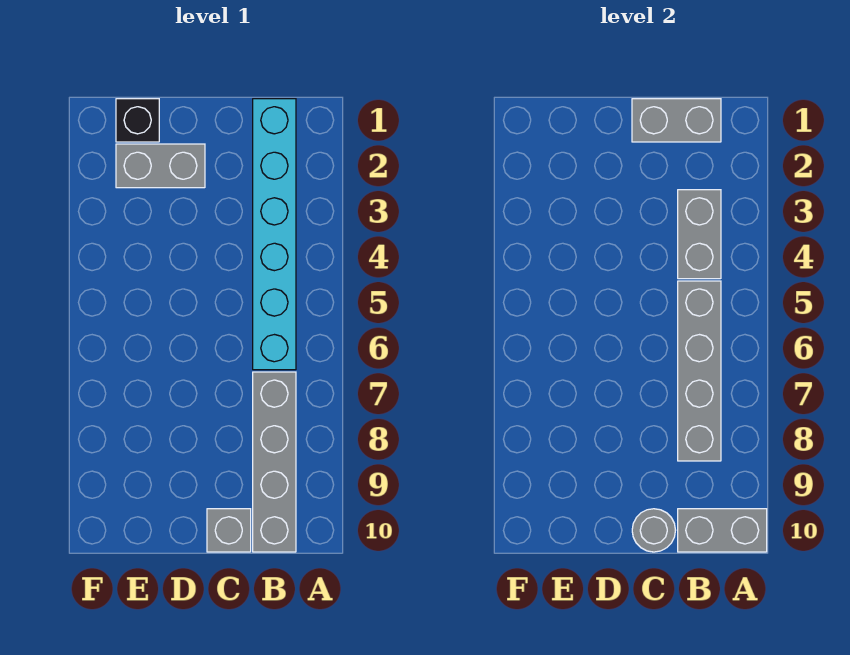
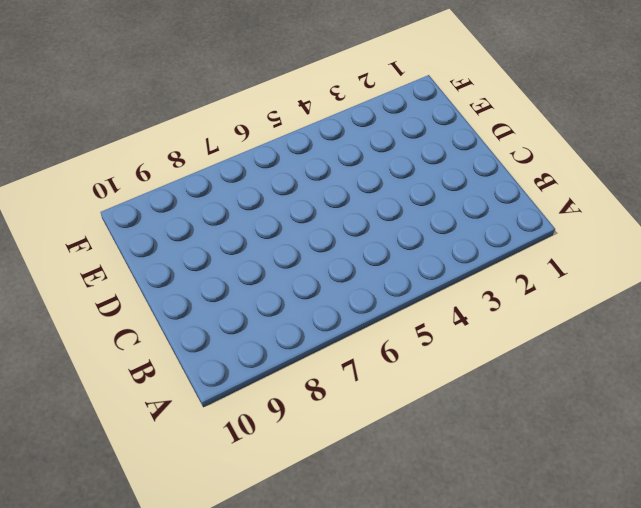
none -> cyan 1x6 brick [253,99,296,370]
none -> grey 1x4 brick [253,372,296,552]

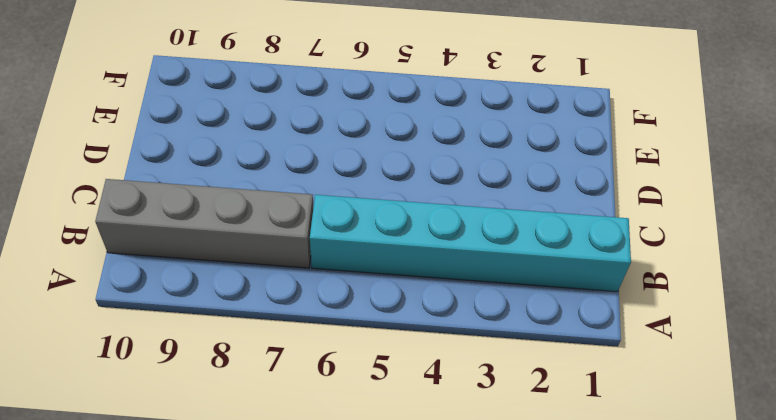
none -> grey 1x1 brick [207,509,251,552]
none -> grey 1x2 brick [116,144,205,188]

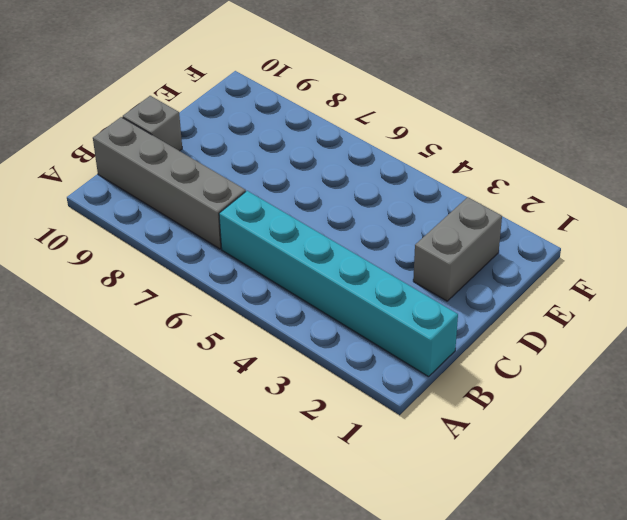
none -> black 1x1 brick [116,99,159,142]
none -> grey 1x2 brick [678,509,767,552]

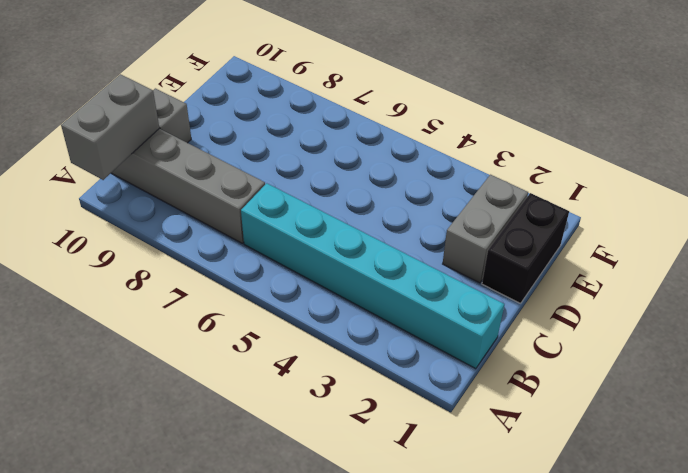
black 1x2 brick [482,193,569,303] -> black 1x1 brick [116,99,159,142]
none -> grey 1x2 brick [632,99,721,142]
none -> grey 1x2 brick [678,190,721,279]

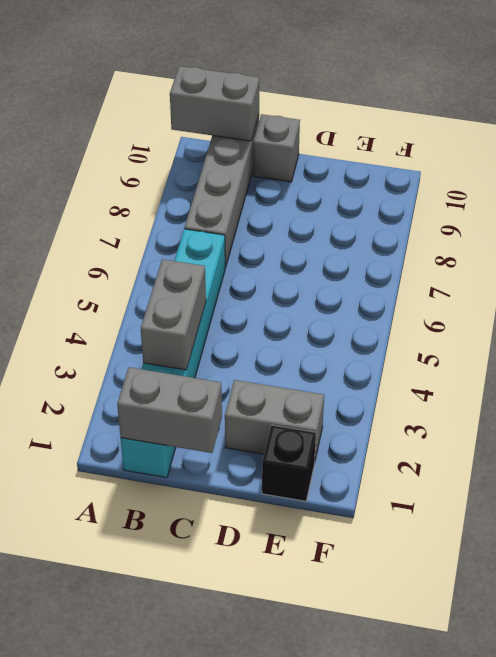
none -> grey 1x4 brick [678,281,721,461]
none -> grey 1x1 round brick [632,509,676,552]

